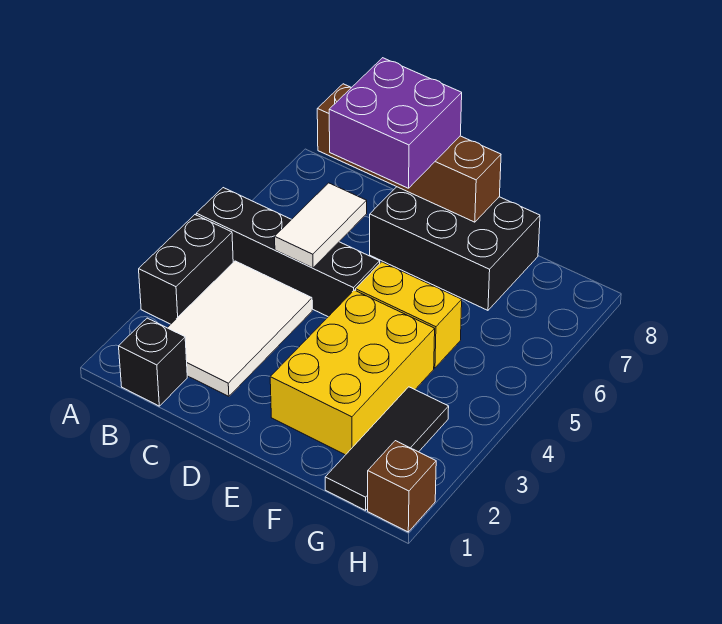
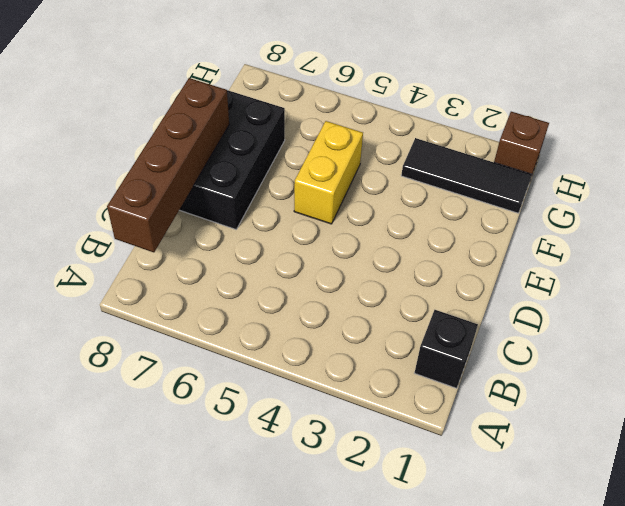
none -> black 1x2 brick [139,215,233,324]
none -> black 1x4 brick [196,188,380,317]
none -> white 2x3 tile [168,261,312,396]

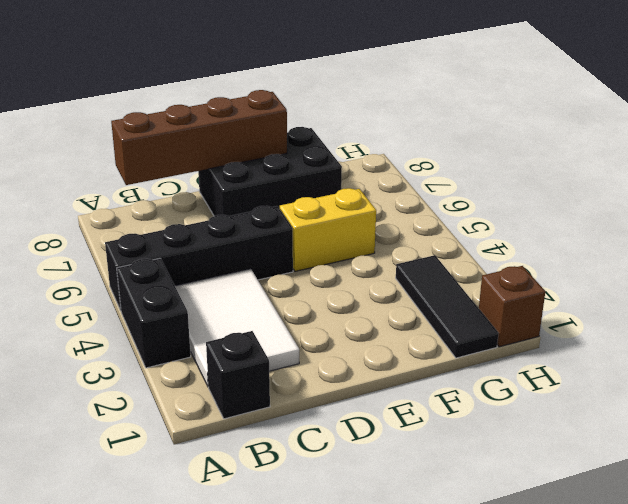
none -> yellow 2x3 brick [270,290,435,455]
none -> white 1x2 tile [275,183,367,268]
none -> purple 2x2 brick [329,58,462,188]

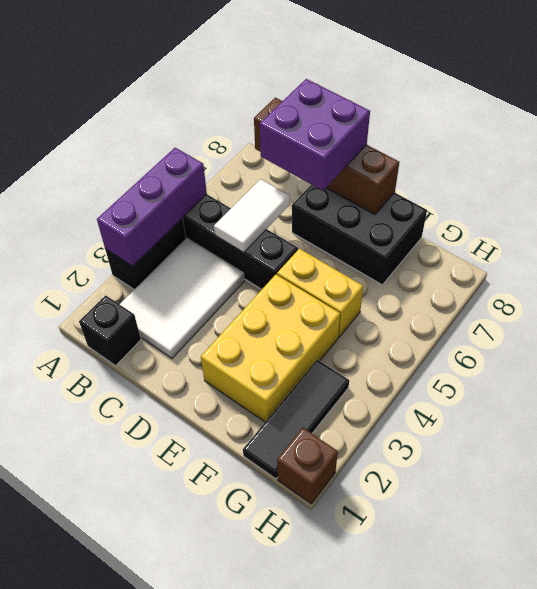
purple 1x3 brick [97,148,207,266] -> none

